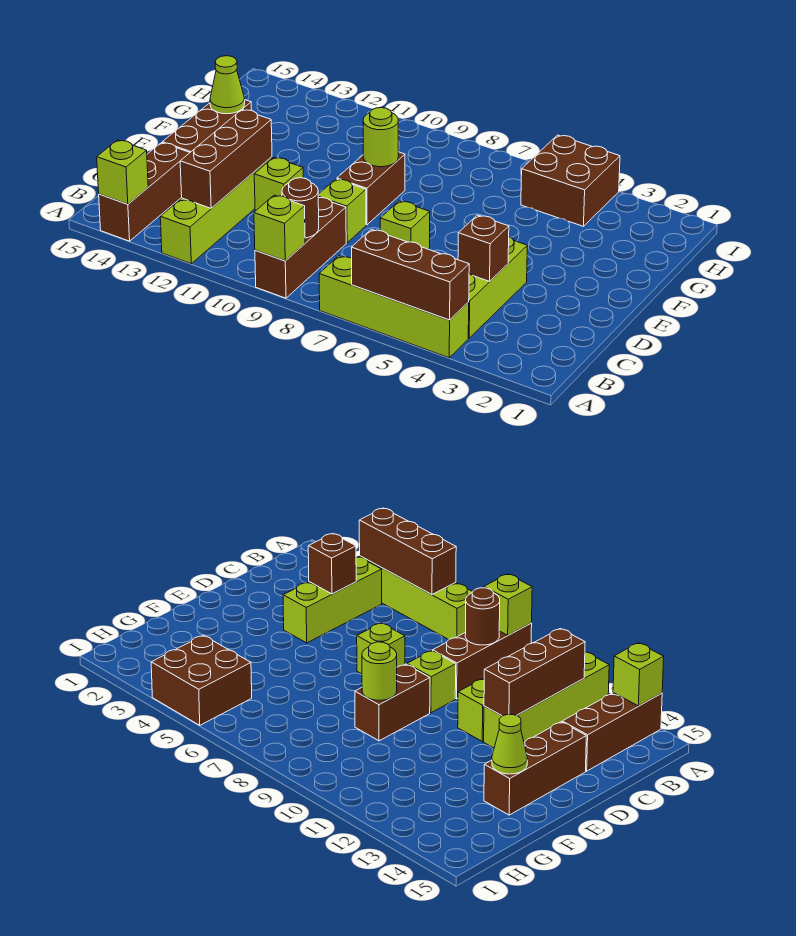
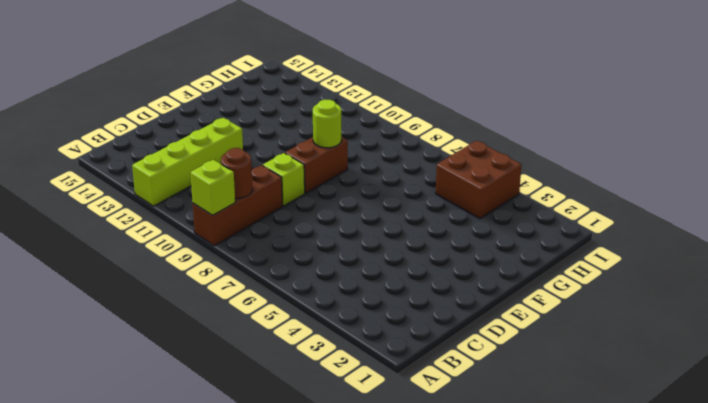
none -> lime 1x4 brick [319,256,469,358]
none -> brown 1x3 brick [99,143,190,241]
none -> lime 1x3 brick [468,237,527,338]

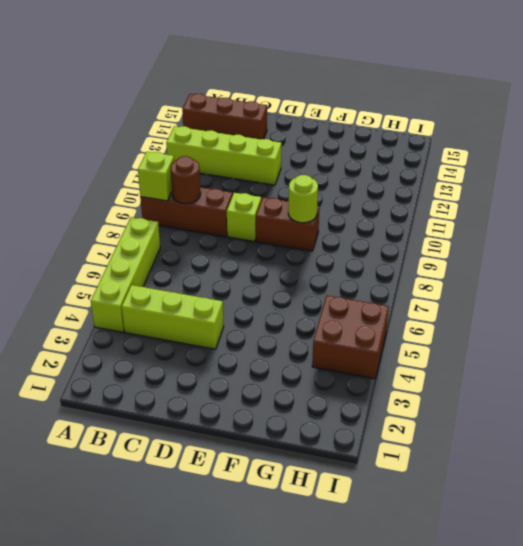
none -> lime 1x1 brick [380,201,430,249]
none -> lime 1x1 brick [254,157,303,210]
none -> brown 1x3 brick [162,100,252,152]

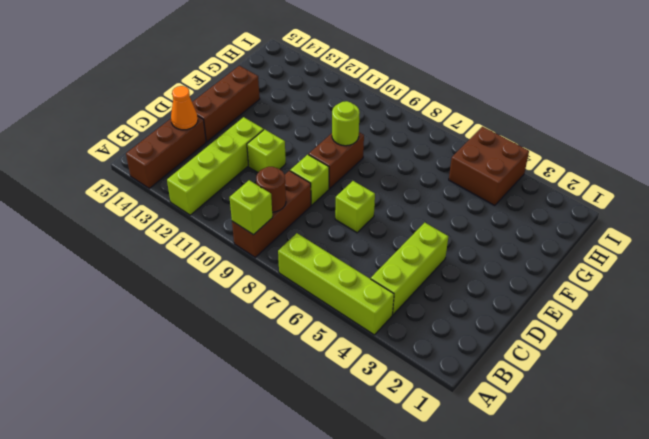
orange 1x1 cone [171,86,198,130] -> none
none -> brown 1x3 brick [352,229,469,320]
none -> lime 1x1 brick [97,140,148,204]
none -> brown 1x3 brick [180,110,272,208]

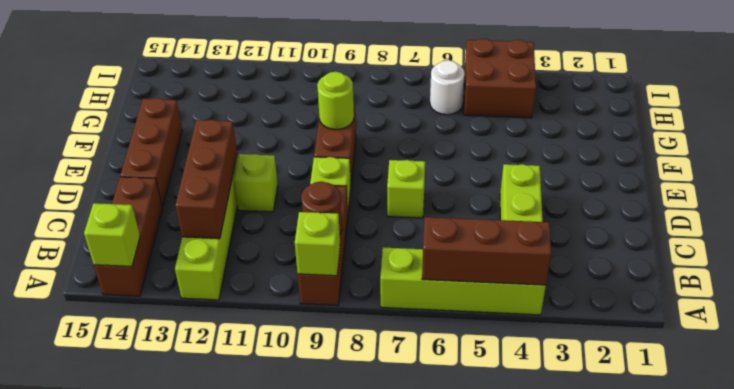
white 1x1 round brick [430,60,465,115] -> none
none -> brown 1x1 brick [458,215,509,281]
none -> lime 1x1 cone [210,56,245,114]

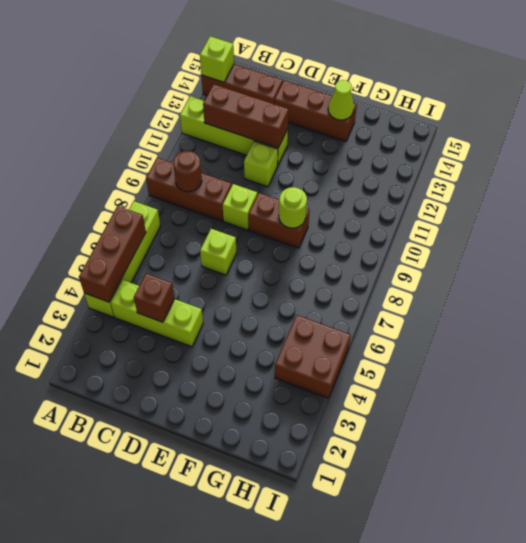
none -> lime 1x1 brick [254,195,305,261]

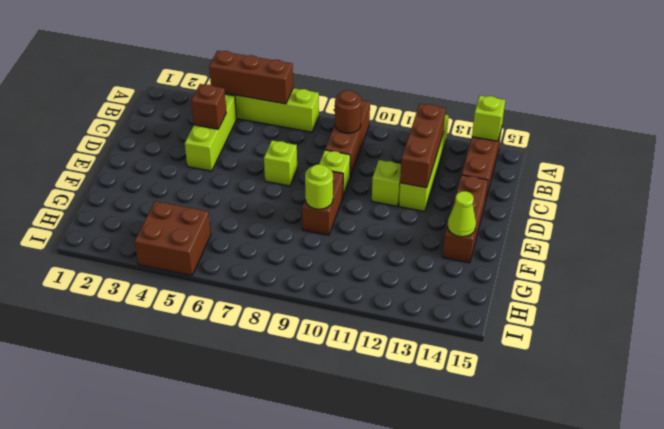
none -> lime 1x1 brick [254,195,305,261]

